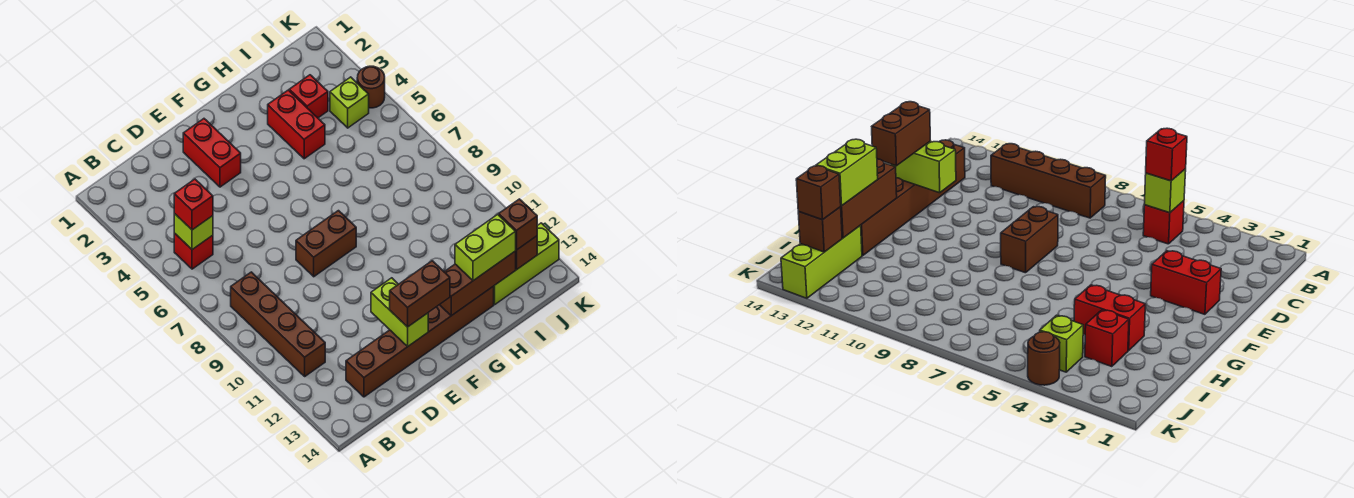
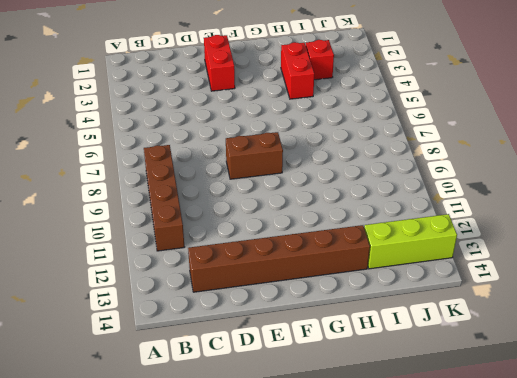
none -> red 1x1 brick [174,233,213,269]
none -> lime 1x1 brick [330,77,369,128]
none -> brown 1x1 round brick [357,66,385,108]

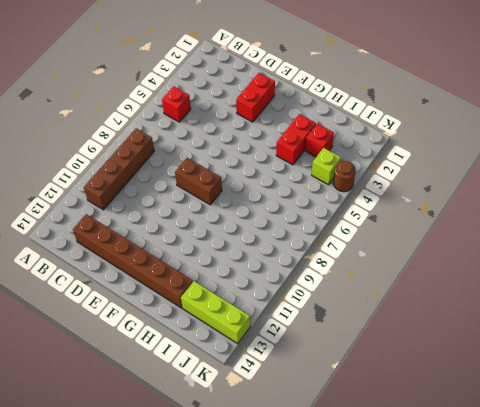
none -> lime 1x1 brick [174,213,213,250]
none -> lime 1x2 brick [371,278,428,347]
none -> brown 1x3 brick [440,251,516,316]

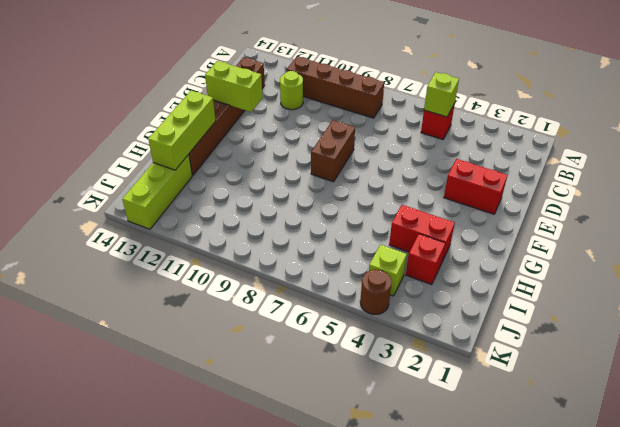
lime 1x1 round brick [280,71,303,110] -> none
lime 1x3 brick [148,91,216,170] -> brown 1x3 brick [440,251,516,316]
none -> brown 1x1 brick [516,236,537,270]
none -> red 1x1 brick [174,179,213,230]
none -> brown 1x2 brick [390,261,450,327]

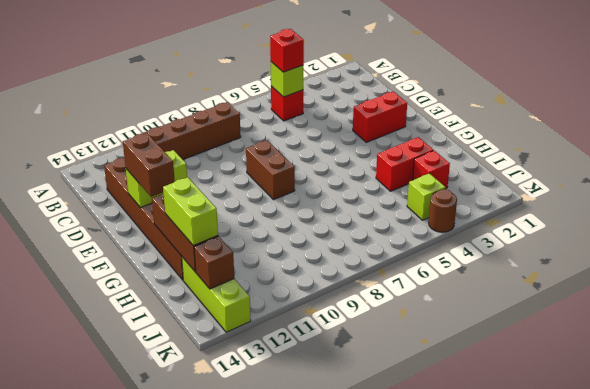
none -> brown 1x1 brick [499,199,537,250]

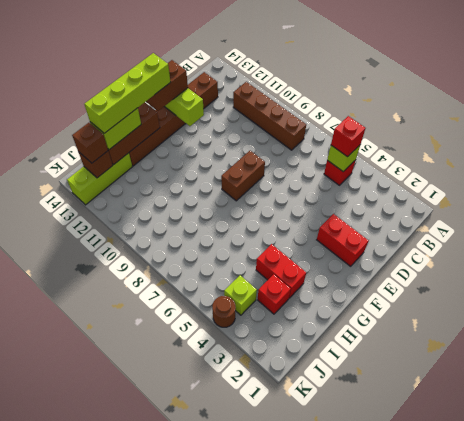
lime 1x4 brick [84,53,170,133] -> none

